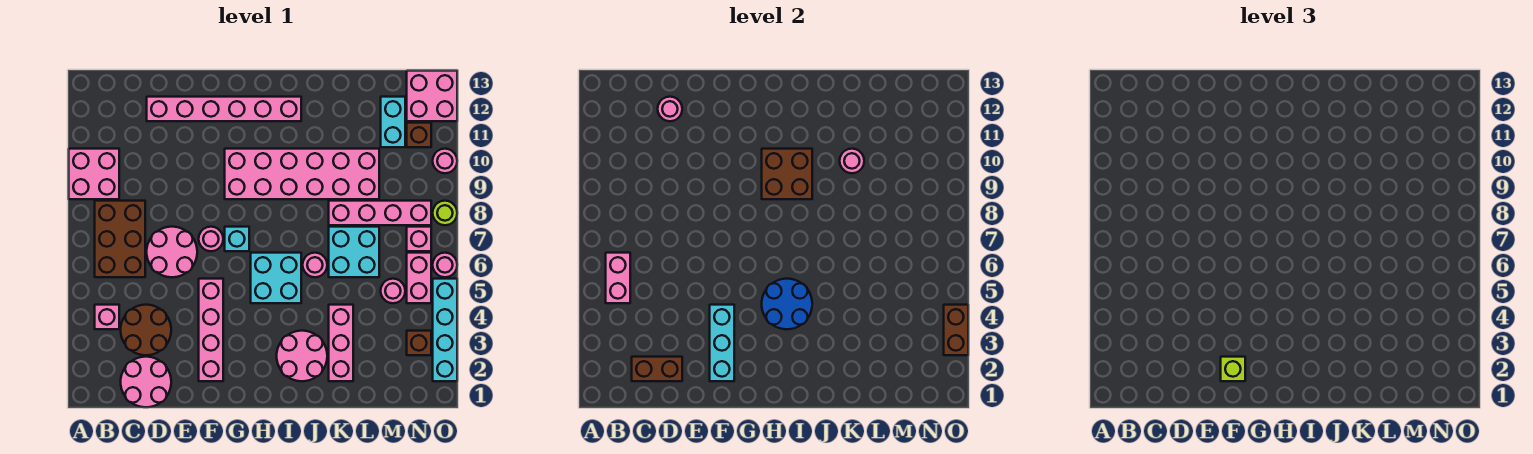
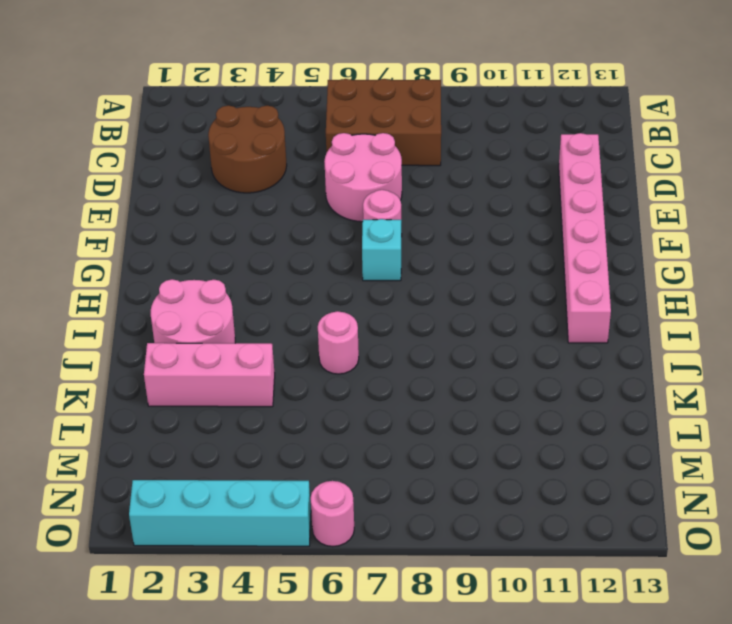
none -> pink 2x2 brick [69,149,119,199]
none -> pink 1x1 brick [95,305,119,329]
none -> pink 2x2 round brick [121,357,171,407]
none -> pink 1x4 brick [199,279,223,381]

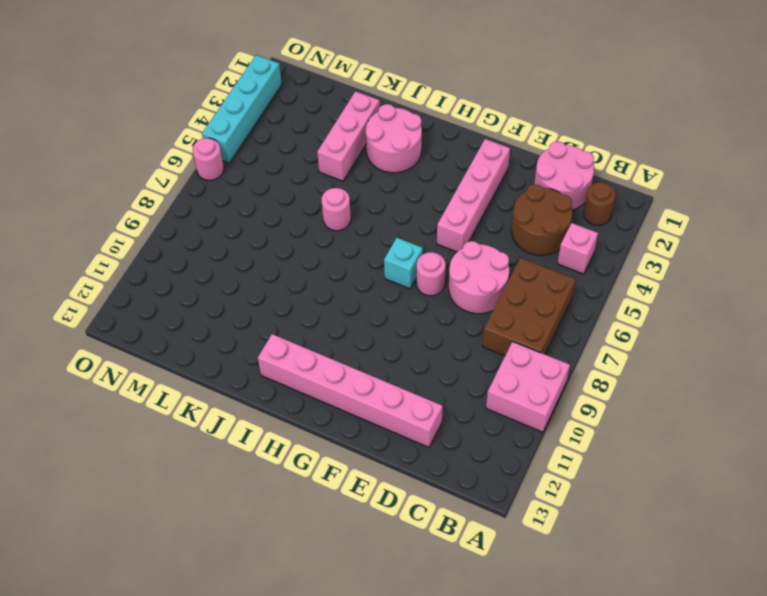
brown 1x1 round brick [583,182,616,225] -> none
none -> pink 2x6 brick [225,149,379,199]
none -> cyan 2x2 brick [251,253,301,303]
none -> cyan 2x2 brick [329,227,379,277]
none -> pink 1x4 brick [329,201,431,225]

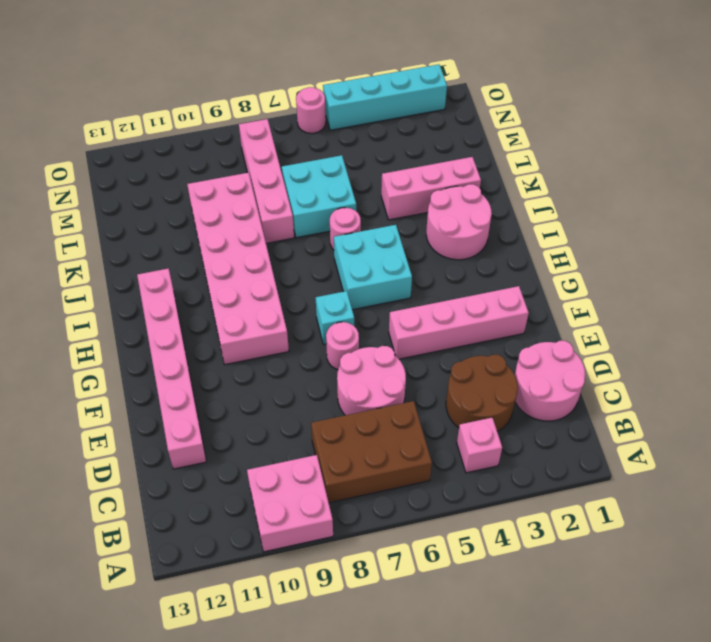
none -> pink 1x1 round brick [381,279,405,303]
none -> cyan 1x2 brick [381,97,405,147]
none -> brown 1x1 brick [407,331,431,355]
none -> pink 1x2 brick [407,253,431,303]

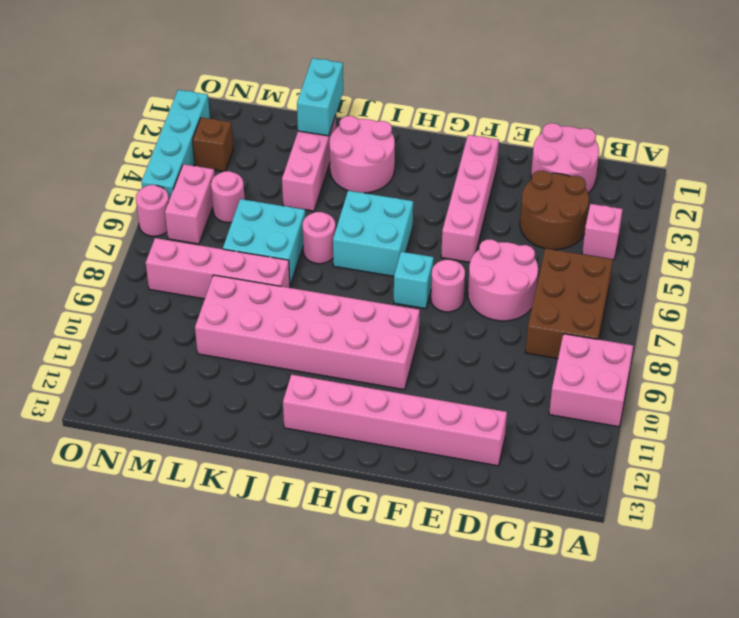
cyan 1x2 brick [297,58,343,136] -> cyan 1x2 brick moved to [381,97,405,147]
none -> pink 1x1 brick [407,227,431,251]
none -> brown 1x1 brick [407,123,431,147]
none -> pink 2x2 brick [407,71,457,121]
none -> lime 1x1 round brick [433,201,457,225]

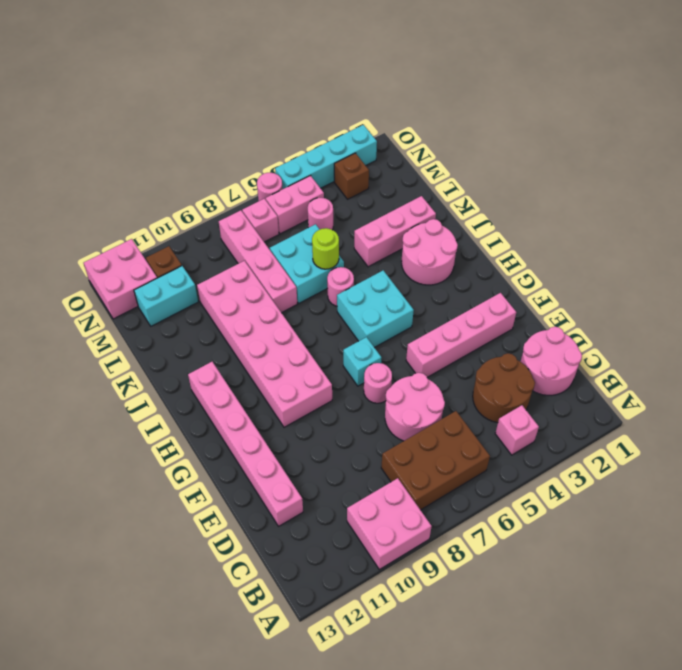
lime 1x1 round brick [312,228,339,269] -> lime 1x1 round brick moved to [433,201,457,225]
none -> pink 1x1 round brick [433,149,457,173]
none -> pink 1x2 brick [606,253,630,303]
none -> brown 1x2 brick [632,357,682,381]
none -> pink 1x1 round brick [658,97,682,121]

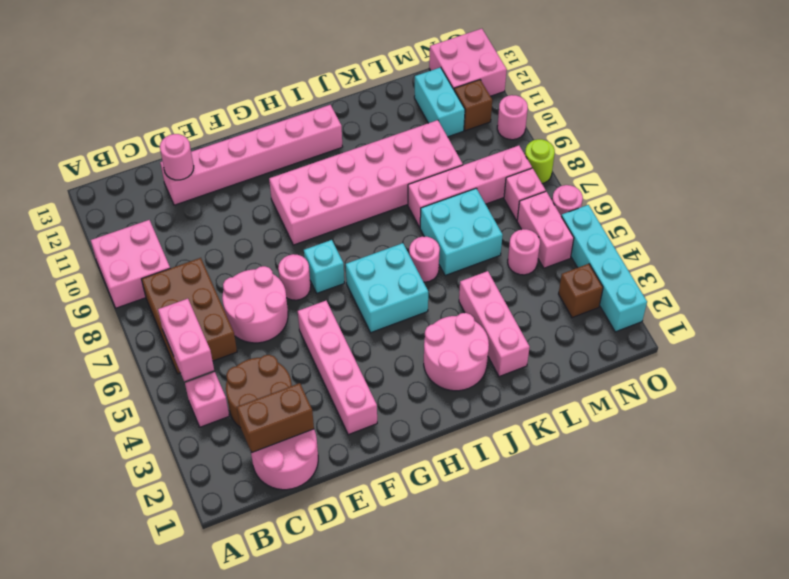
none -> cyan 1x3 brick [710,305,734,381]
none -> blue 2x2 round brick [762,279,812,329]
none -> brown 2x2 brick [762,149,812,199]
none -> pink 1x1 round brick [840,149,864,173]

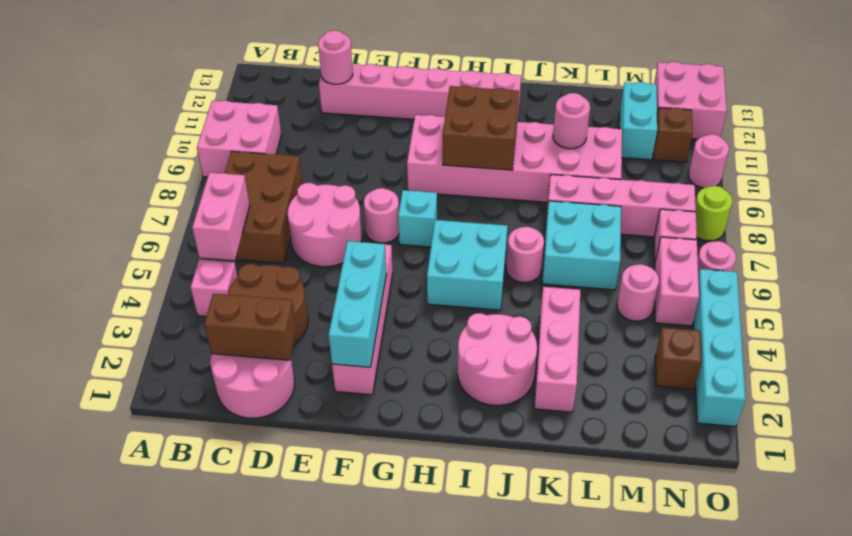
none -> blue 2x2 round brick [762,279,812,329]
none -> brown 1x2 brick [944,305,968,355]
none -> lime 1x1 brick [1221,357,1245,381]

